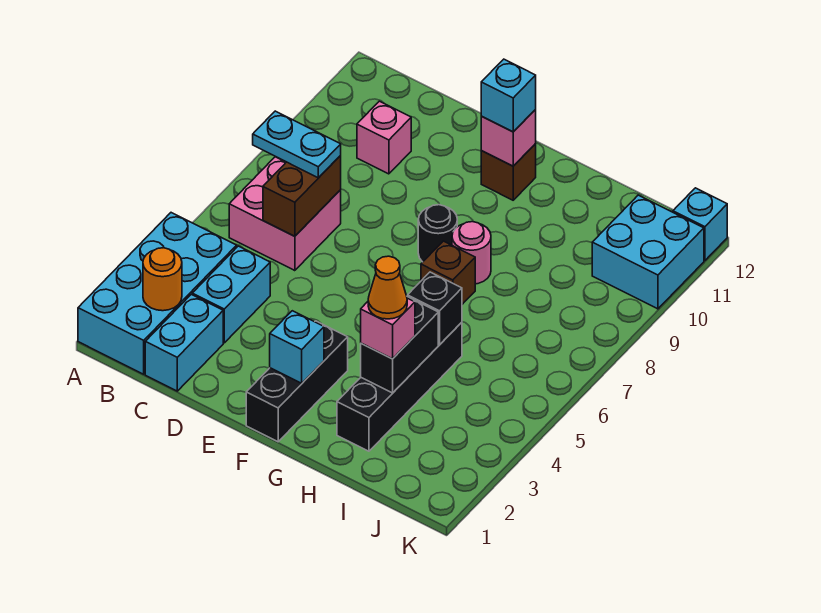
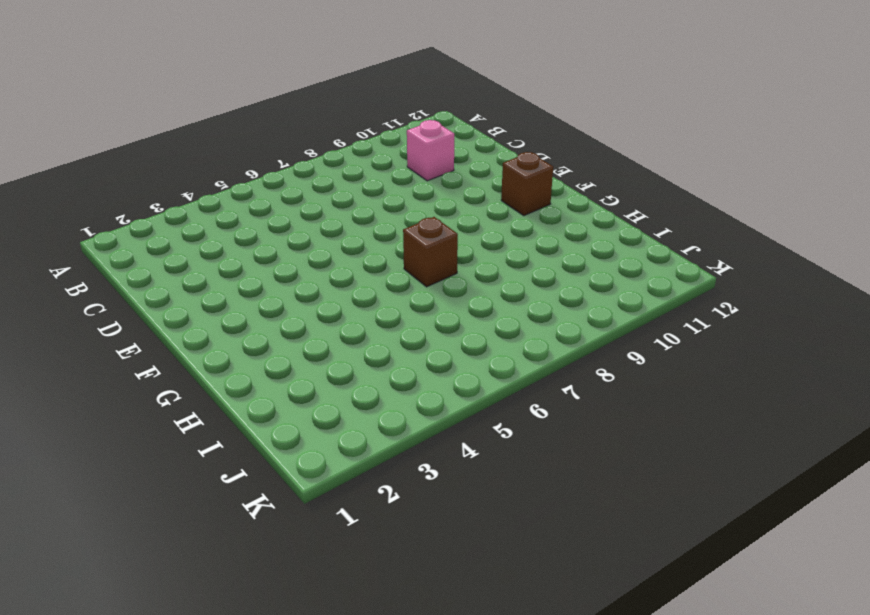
none -> cyan 2x4 brick [78,213,237,374]
none -> pink 2x2 brick [229,157,341,271]
none -> cyan 1x2 brick [145,294,223,391]

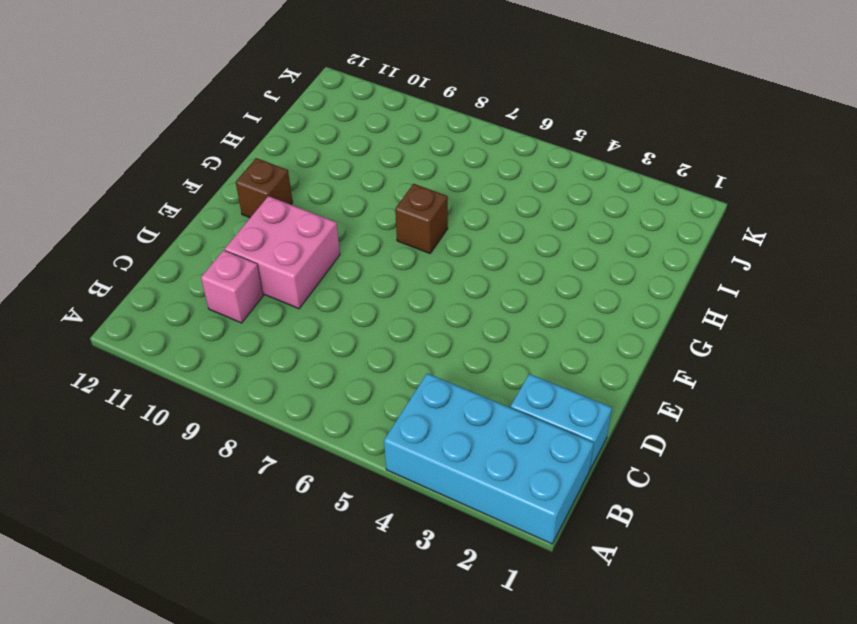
pink 2x2 brick [225,196,340,309] -> pink 2x2 brick moved to [229,157,341,271]
none -> cyan 1x2 brick [192,246,270,343]
none -> black 1x3 brick [246,321,348,442]
none -> black 1x1 round brick [418,205,457,262]

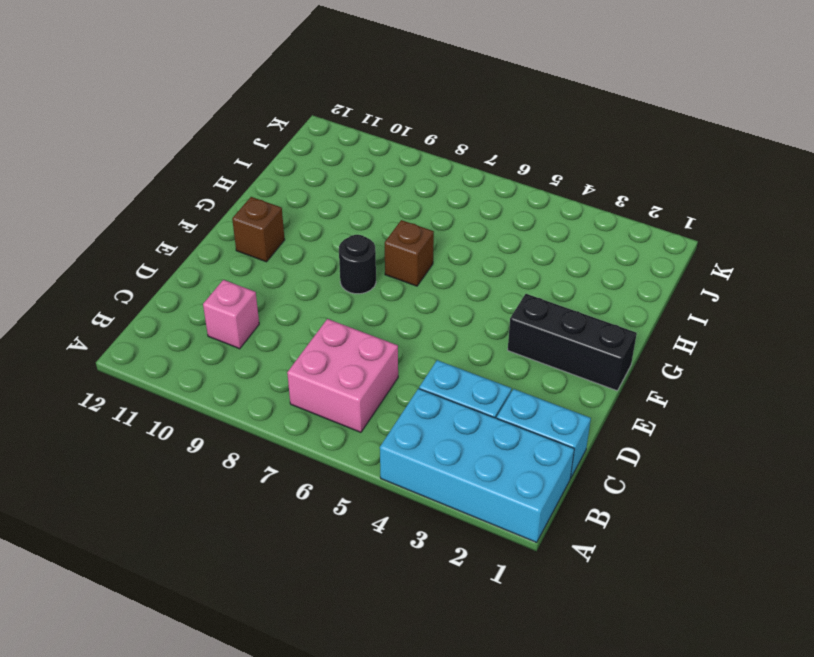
none -> pink 1x1 round brick [452,222,491,284]
none -> black 1x4 brick [337,322,462,451]
none -> cyan 2x2 brick [592,195,704,309]

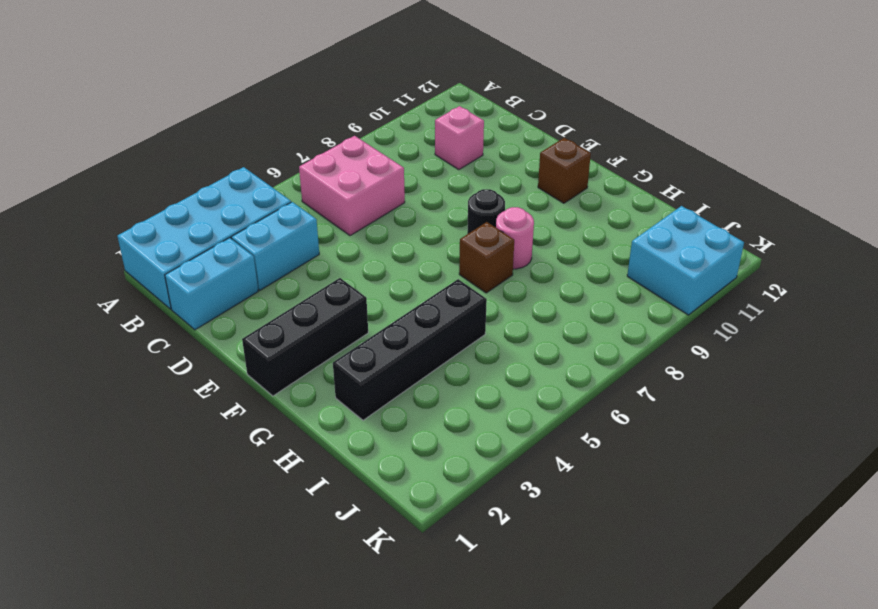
none -> cyan 1x1 brick [673,188,727,261]
none -> orange 1x1 round brick [143,248,182,311]
none -> brown 1x2 brick [263,156,341,236]

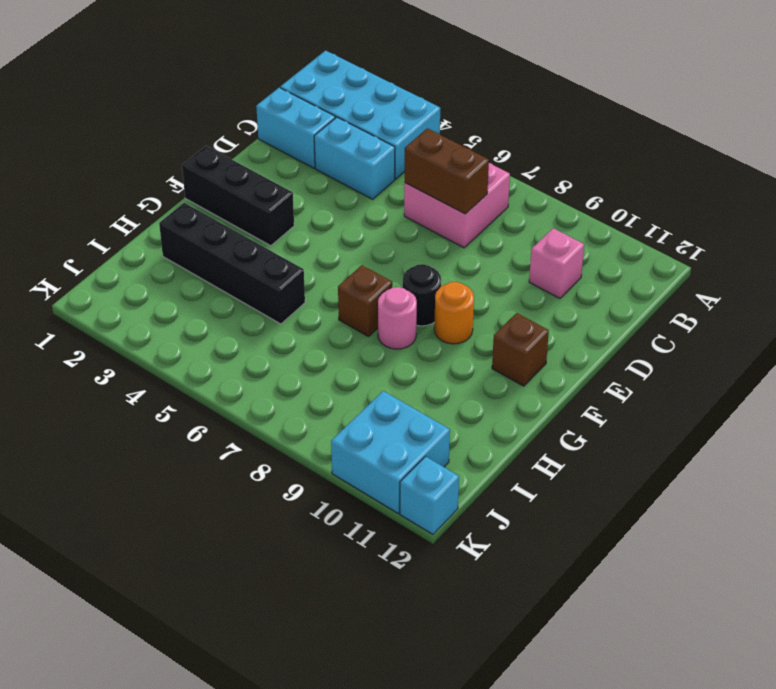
orange 1x1 round brick [434,282,474,344] -> orange 1x1 round brick moved to [143,248,182,311]
none -> cyan 1x1 brick [270,311,324,383]
none -> pink 1x1 brick [481,110,536,166]
none -> black 1x2 brick [361,296,438,393]

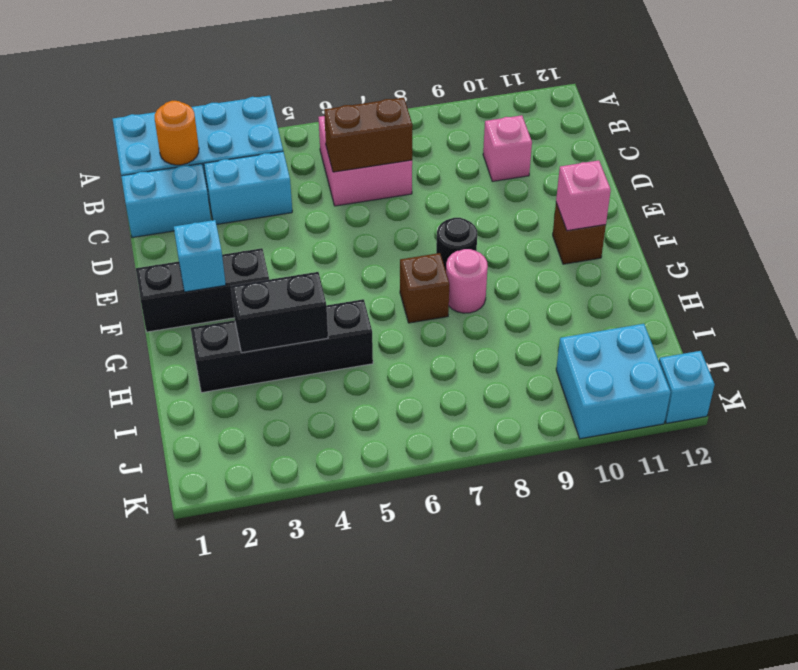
none -> black 1x1 brick [408,272,462,345]
none -> cyan 1x2 plate [253,111,341,178]
none -> cyan 1x1 brick [481,59,536,132]

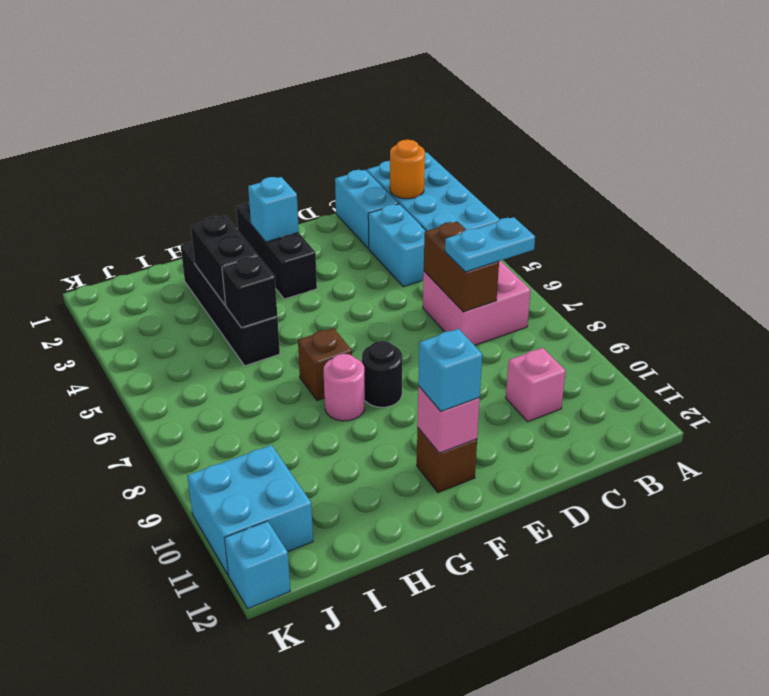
none -> pink 1x1 brick [361,298,415,359]
none -> orange 1x1 cone [368,256,407,319]

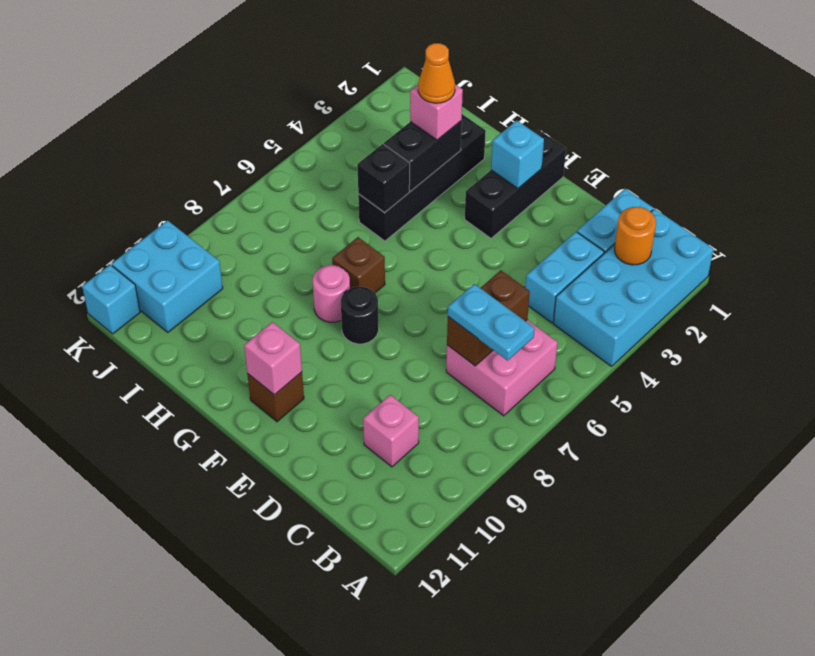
none -> cyan 1x1 brick [481,59,536,132]

